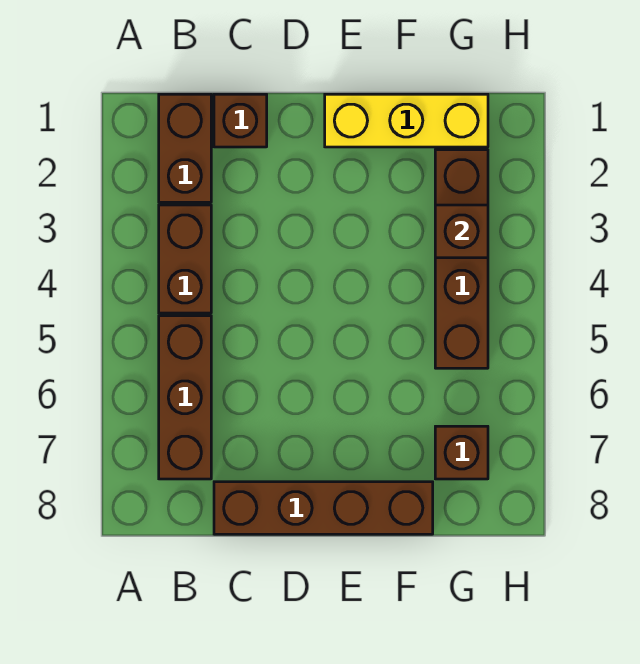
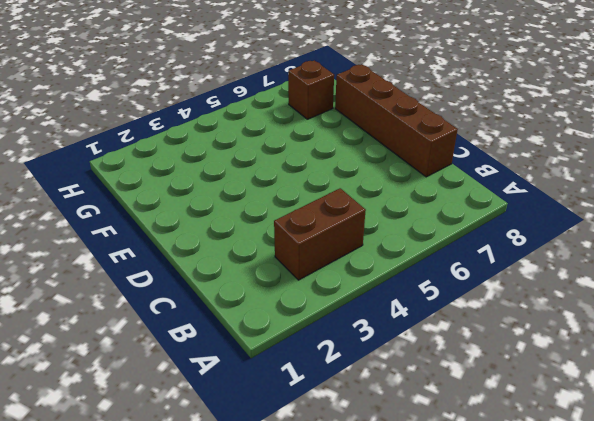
none -> brown 1x2 brick [159,94,211,202]
none -> brown 1x3 brick [159,316,211,479]

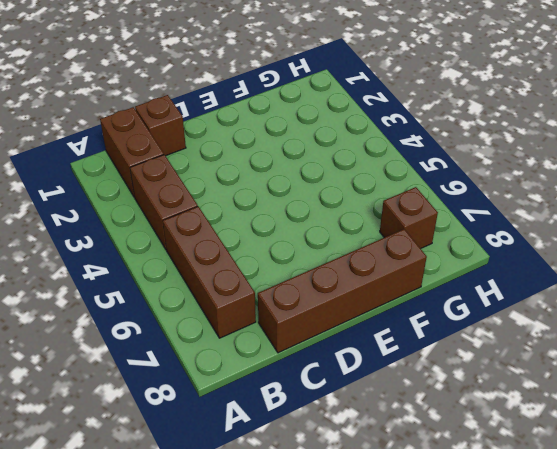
none -> yellow 1x3 brick [325,94,488,147]
none -> brown 1x4 brick [435,150,488,368]

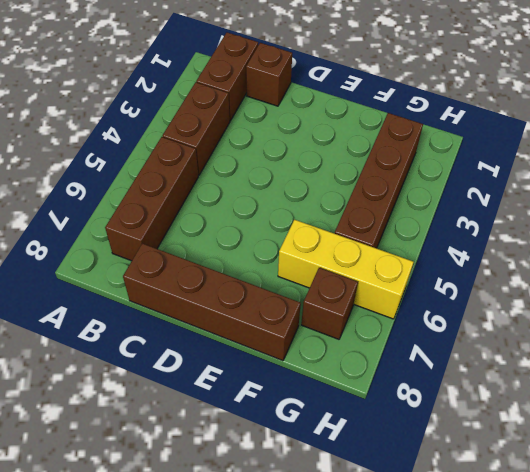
yellow 1x3 brick [278,220,414,319] -> yellow 1x3 brick moved to [325,94,488,147]
none -> brown 1x1 brick [435,205,488,258]

